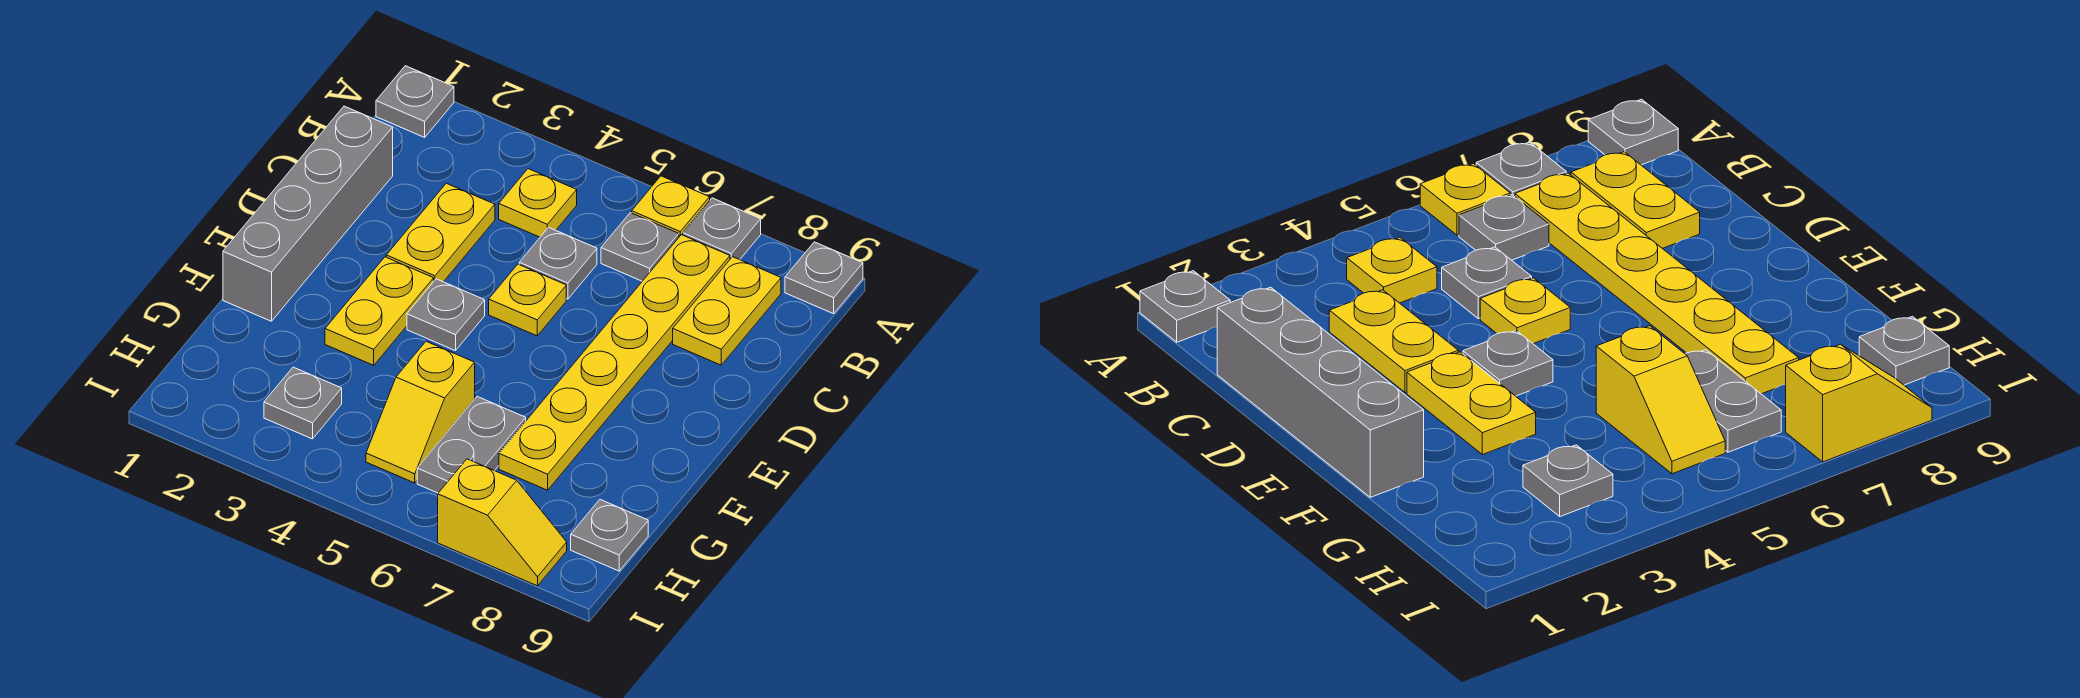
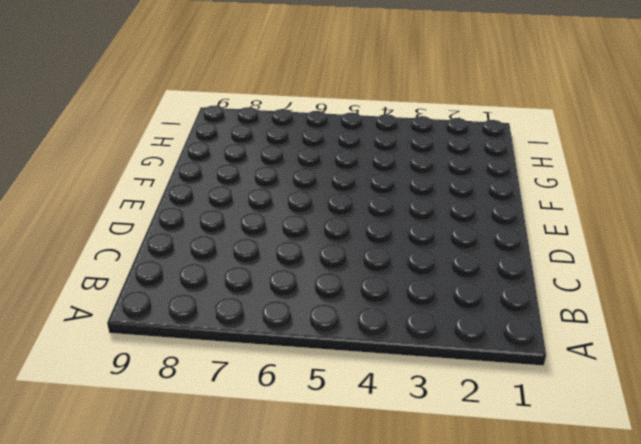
none -> grey 1x1 plate [376,66,454,137]
none -> yellow 1x1 plate [632,176,710,237]
none -> grey 1x1 plate [683,198,761,260]

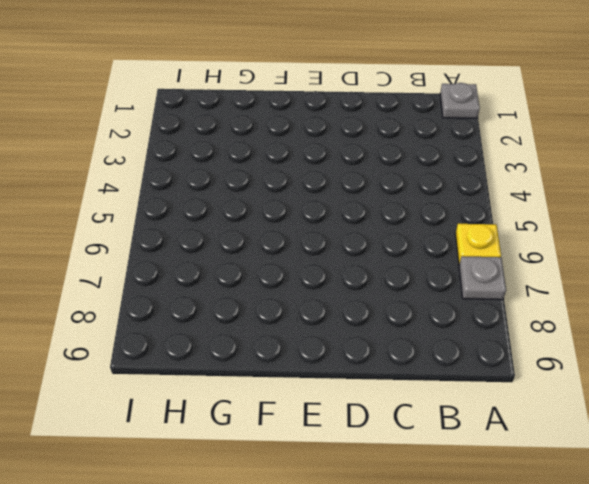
none -> grey 1x1 plate [785,242,863,314]
none -> yellow 1x1 plate [499,169,577,237]
none -> grey 1x1 plate [601,213,679,281]

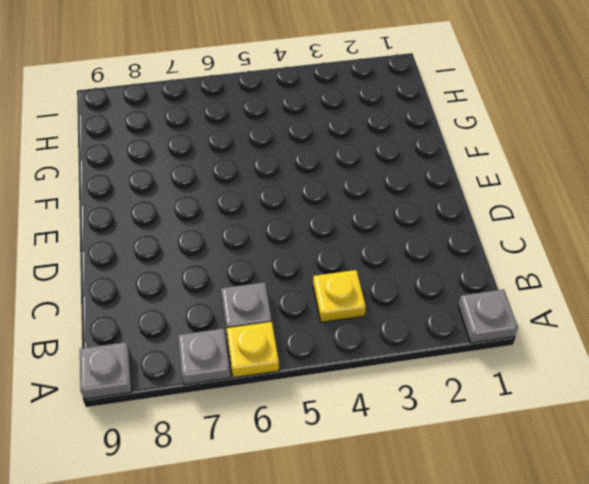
none -> yellow 1x6 plate [499,235,730,490]
none -> yellow 1x2 plate [673,257,781,365]
none -> grey 1x4 brick [223,106,393,321]

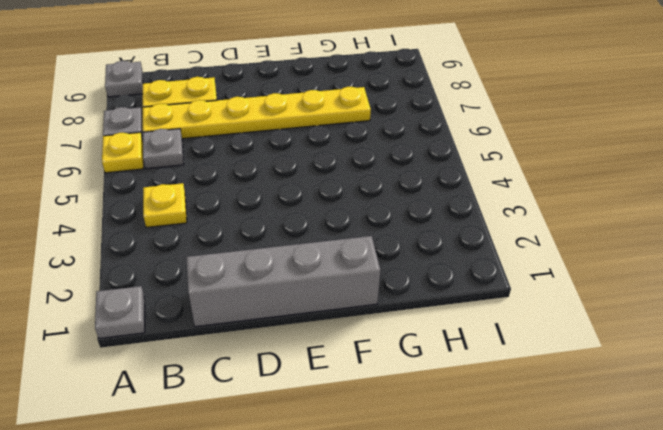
none -> yellow 1x2 plate [386,183,495,282]
none -> grey 1x1 plate [519,227,597,299]
none -> yellow 1x1 plate [489,264,566,336]

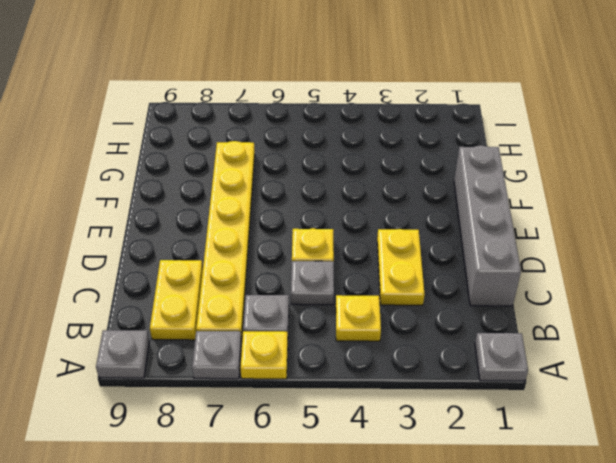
none -> yellow 1x2 plate [325,257,434,365]
none -> grey 1x1 plate [407,279,485,351]
none -> yellow 1x2 slope [366,341,475,483]

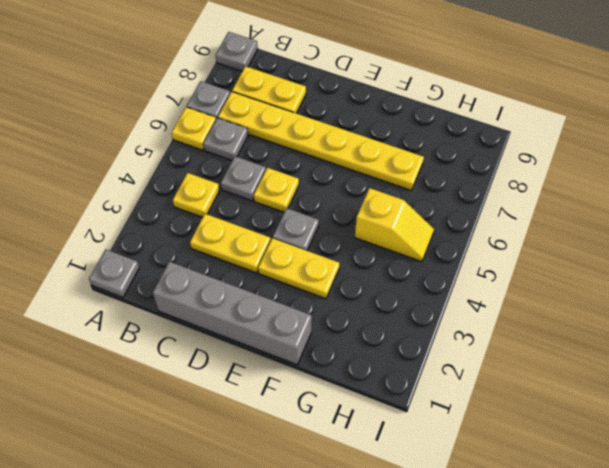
none -> grey 1x2 plate [417,397,526,493]
none -> grey 1x1 plate [264,367,342,439]
none -> grey 1x1 plate [571,500,648,571]

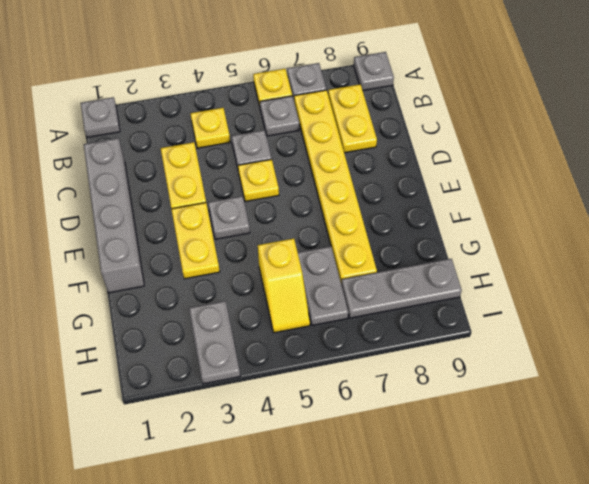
grey 1x2 plate [189,301,240,384] -> grey 1x1 plate [264,367,342,439]
grey 1x3 plate [341,259,462,318] -> grey 1x1 plate [571,500,648,571]
none -> yellow 1x2 slope [438,459,567,586]

